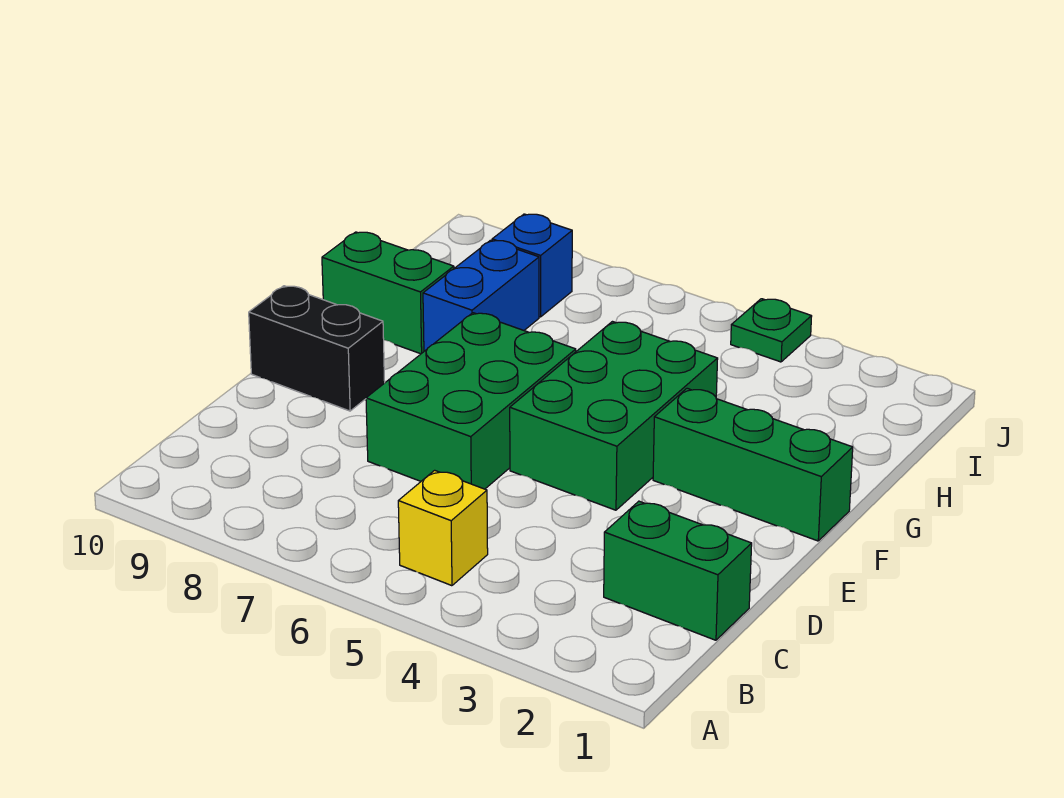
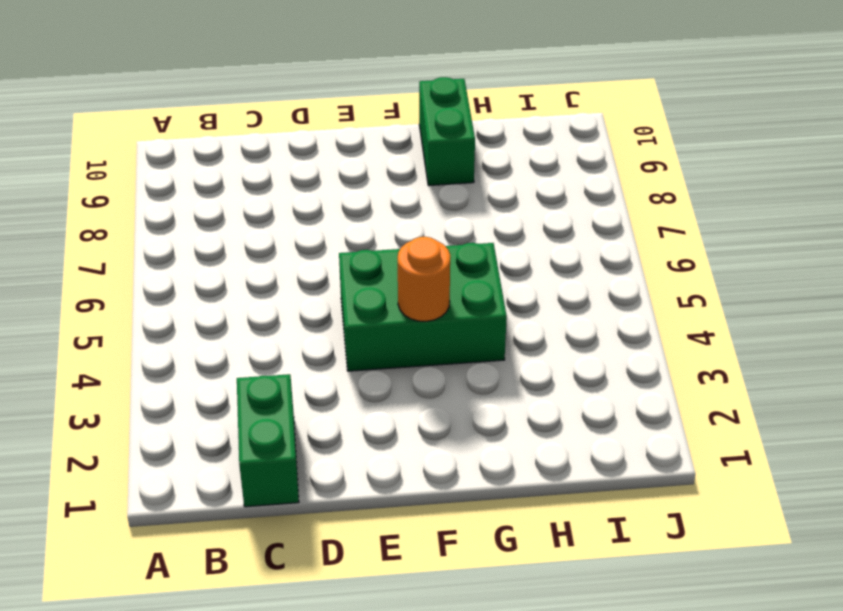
orange 1x1 round brick [398,237,450,321] -> none
none -> yellow 1x1 brick [398,470,488,586]
none -> green 2x3 brick [366,313,576,489]

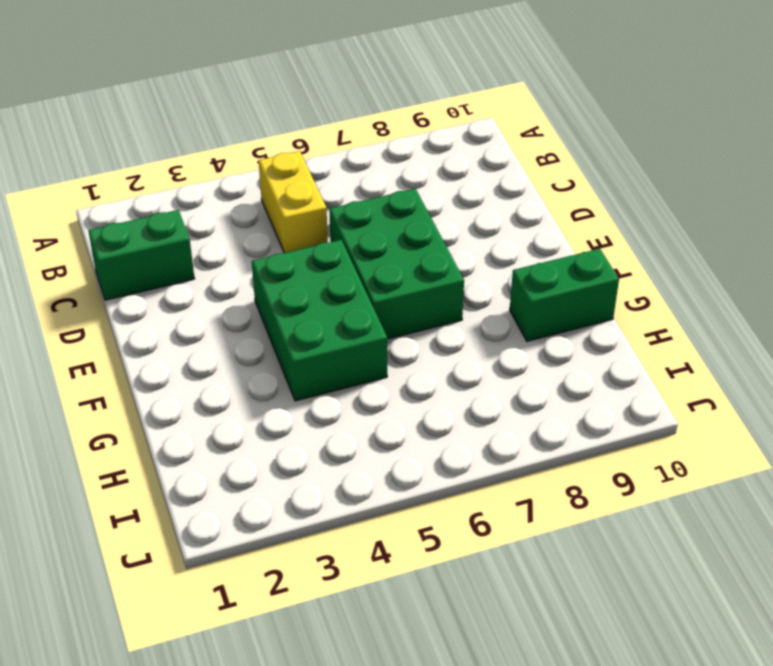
yellow 1x2 brick [259,151,328,253] -> yellow 1x1 brick [398,470,488,586]
none -> black 1x2 brick [249,286,385,411]
none -> green 1x3 brick [653,388,853,541]

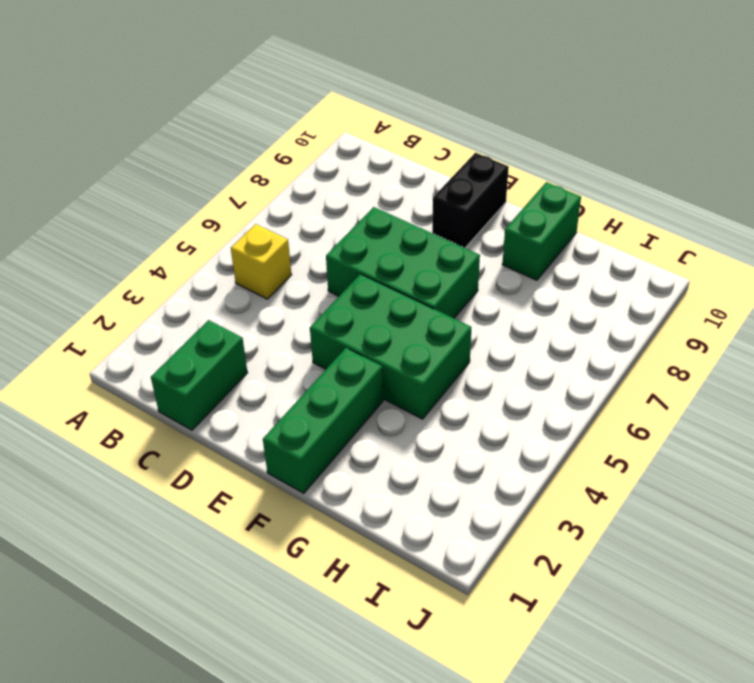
none -> blue 1x2 brick [423,240,539,351]
none -> blue 1x1 brick [492,214,572,317]

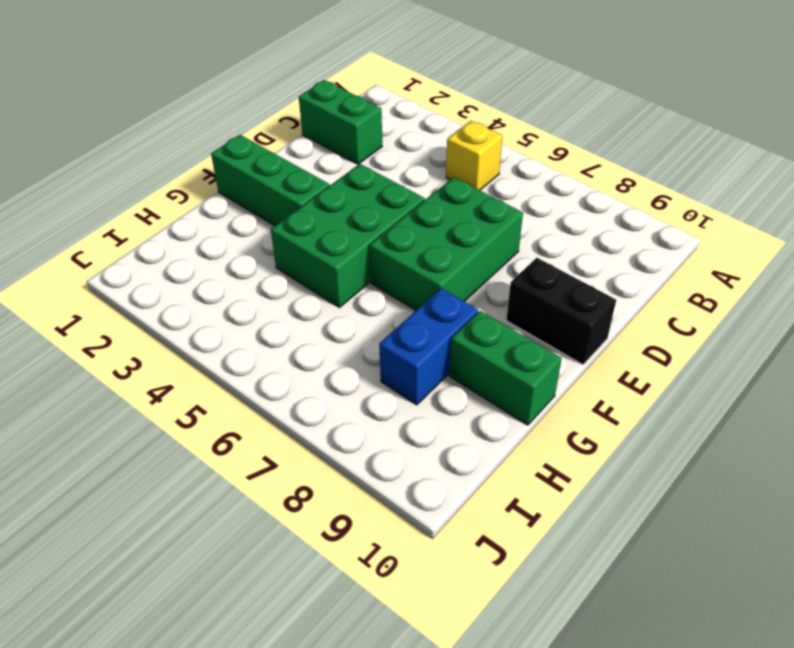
none -> blue 1x1 brick [492,214,572,317]
none -> green 1x1 plate [731,299,812,362]

